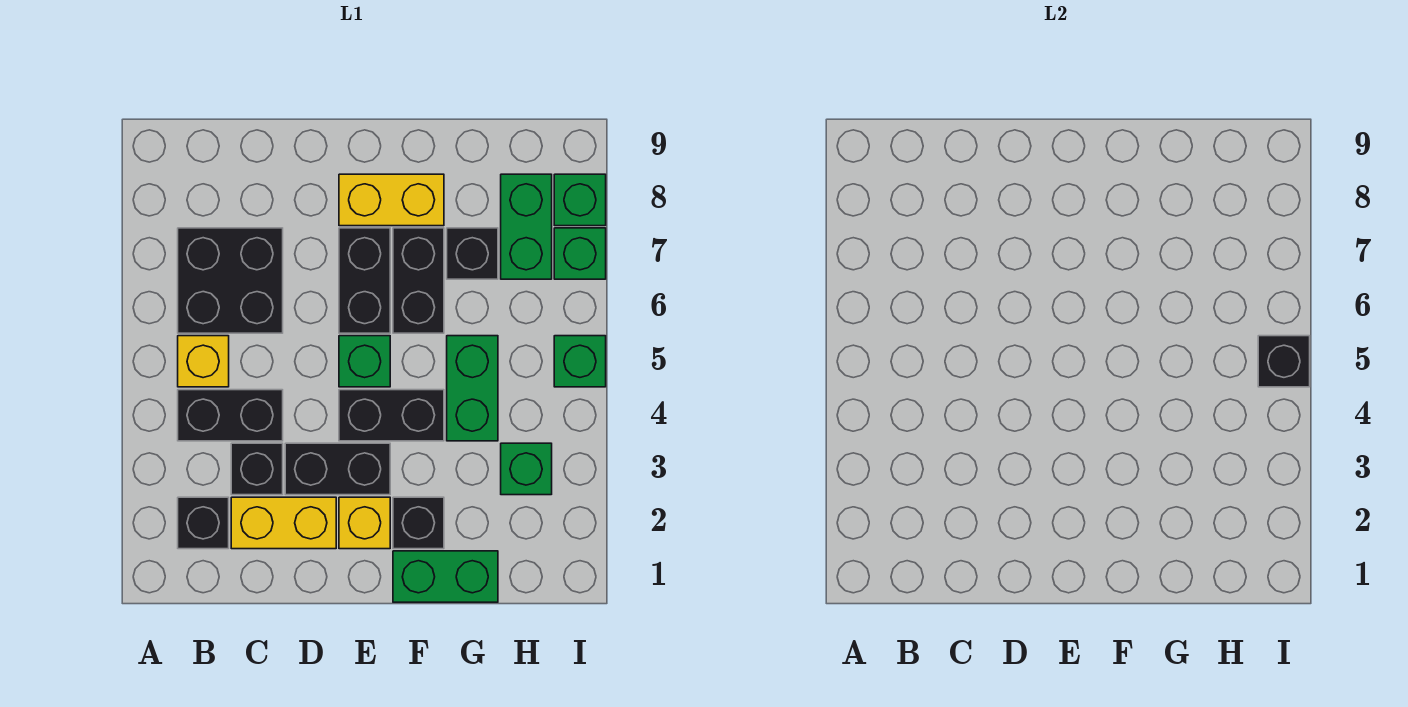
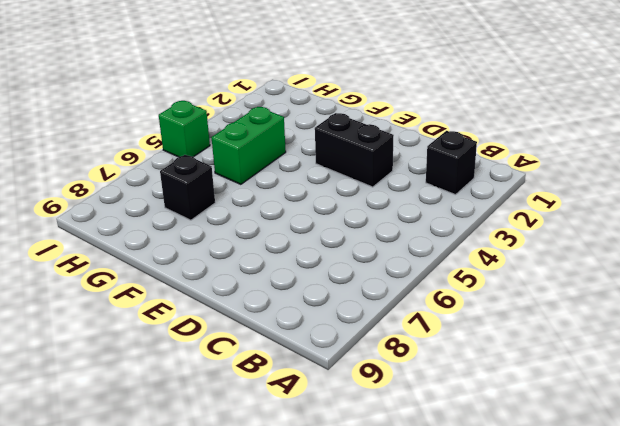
none -> black 1x2 brick [178,390,283,441]
none -> yellow 1x1 brick [178,336,229,387]
none -> black 2x2 brick [178,228,283,333]

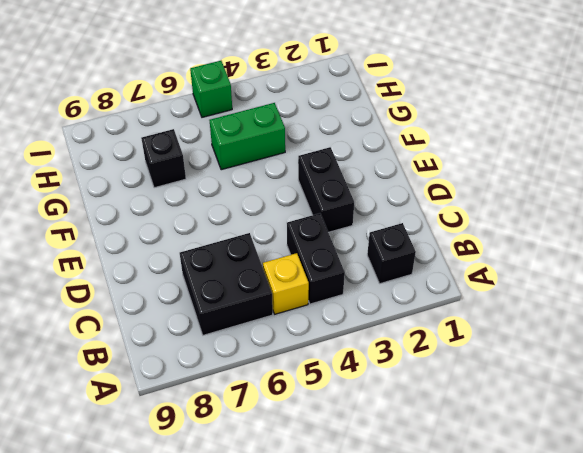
none -> yellow 1x2 brick [231,497,336,549]
none -> black 1x1 brick [231,443,283,495]
none -> yellow 1x1 brick [339,497,390,549]

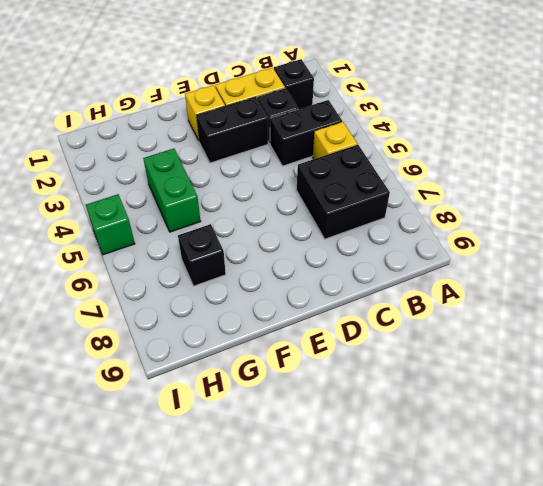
none -> black 1x2 brick [339,390,444,441]
none -> green 1x1 brick [339,336,390,387]
none -> black 1x2 brick [339,228,390,333]

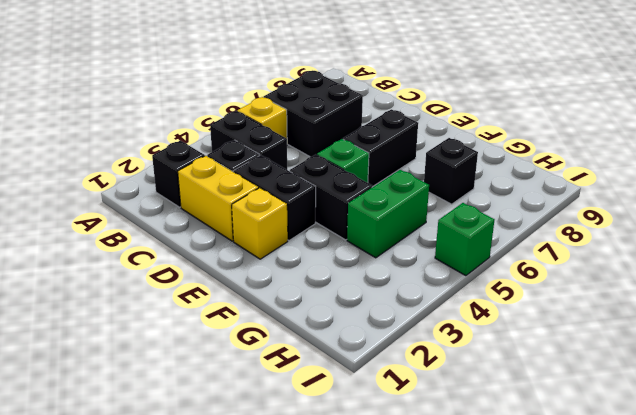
none -> yellow 1x2 brick [339,174,444,226]
none -> green 1x2 brick [393,551,498,602]
none -> black 1x1 brick [393,497,444,549]

